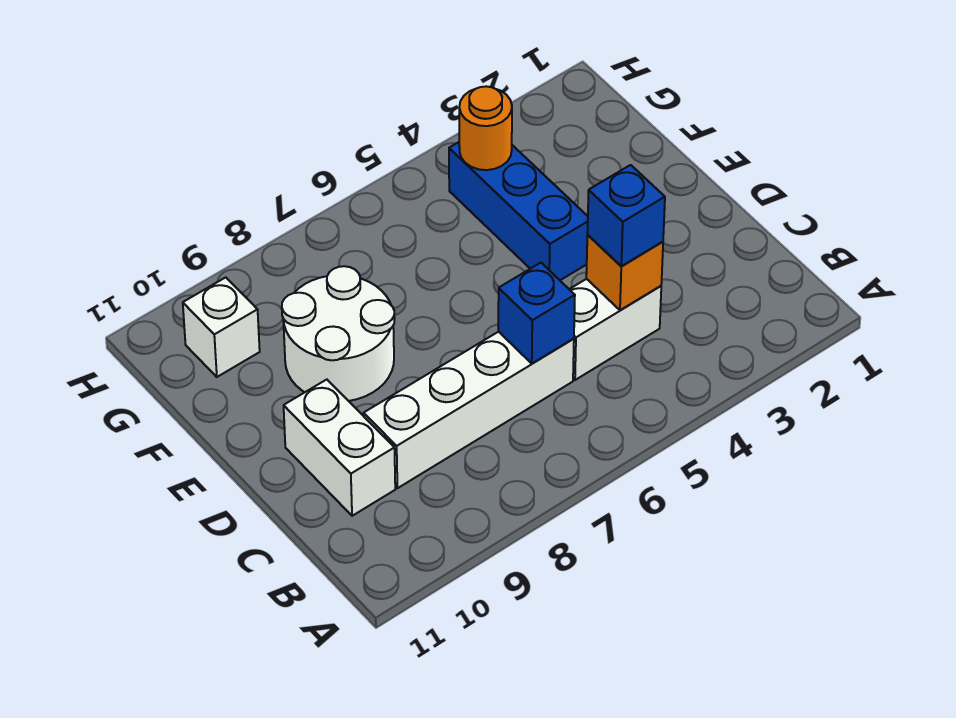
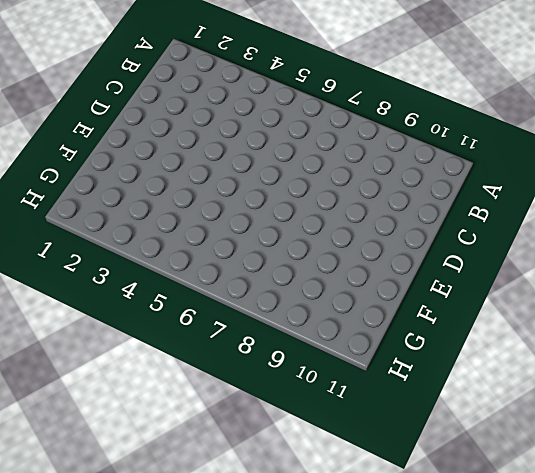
none -> white 1x2 brick [569,279,661,380]
none -> white 1x4 brick [364,332,574,488]

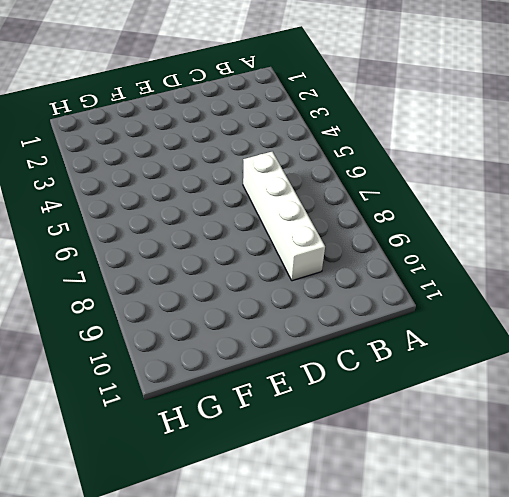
none -> white 1x2 brick [569,279,661,380]
none -> white 1x2 brick [284,380,395,516]

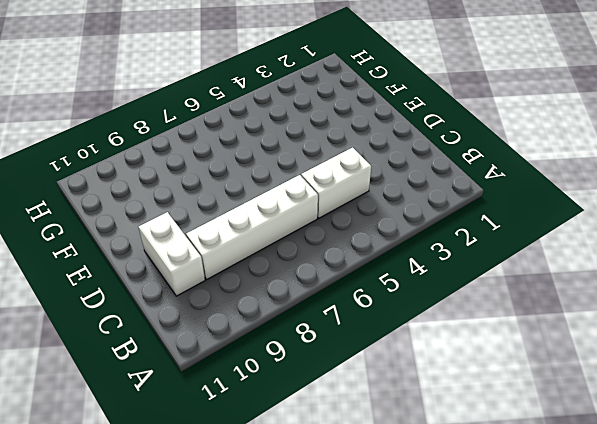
none -> blue 1x3 brick [449,142,588,280]
none -> white 2x2 round brick [282,266,395,401]

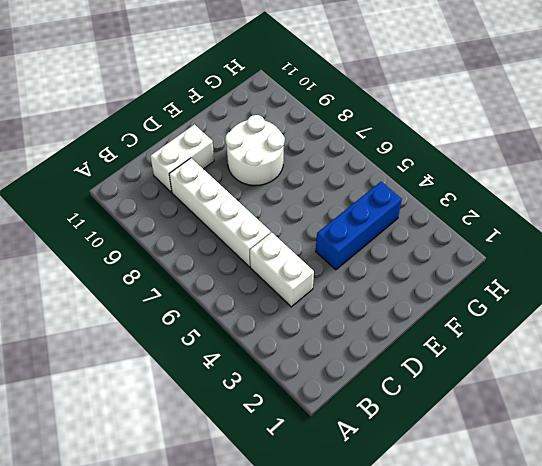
none -> white 1x1 brick [183,277,260,377]
none -> orange 1x1 brick [586,235,663,310]

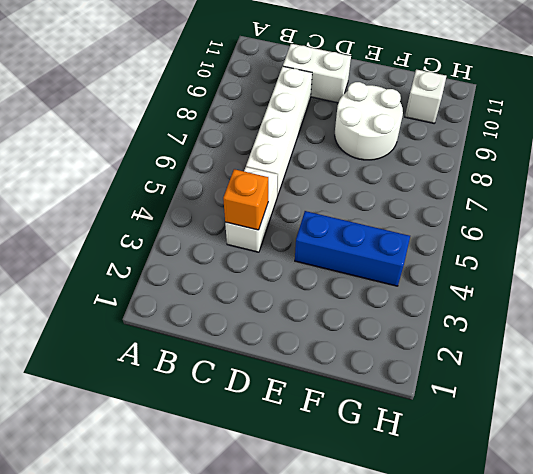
none -> blue 1x1 brick [498,263,575,364]
none -> orange 1x1 round brick [459,86,512,170]

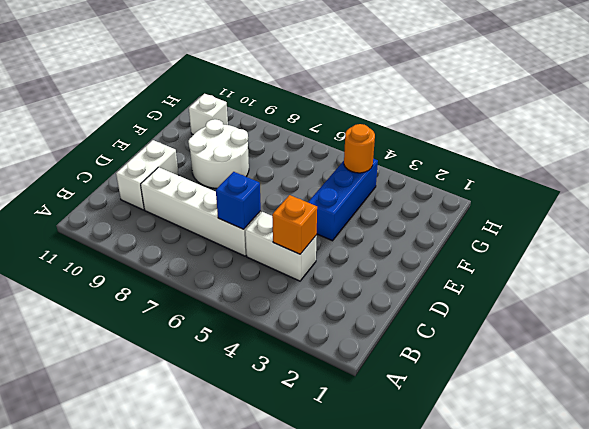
none -> blue 1x1 brick [587,165,665,266]

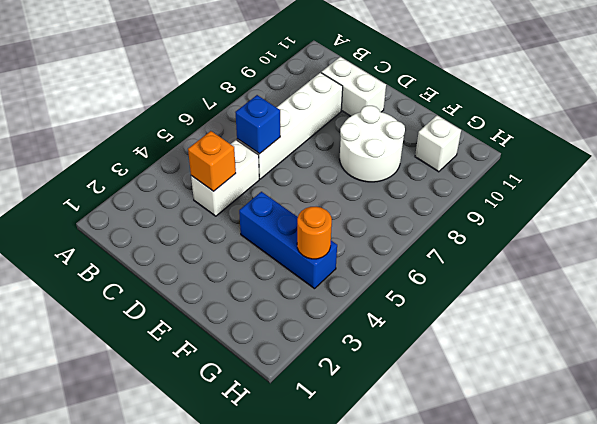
none -> blue 1x1 brick [587,165,665,266]

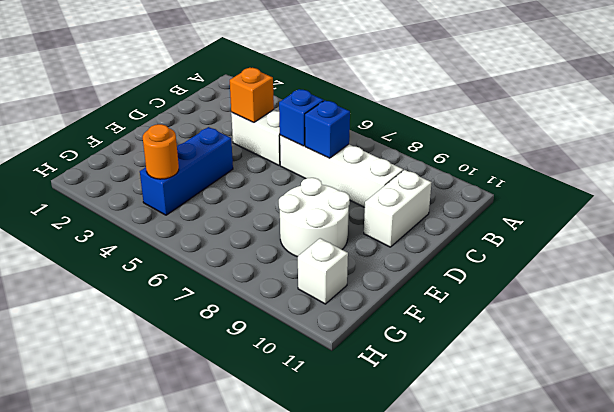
blue 1x1 brick [305,100,350,158] -> blue 1x1 brick moved to [587,165,665,266]

